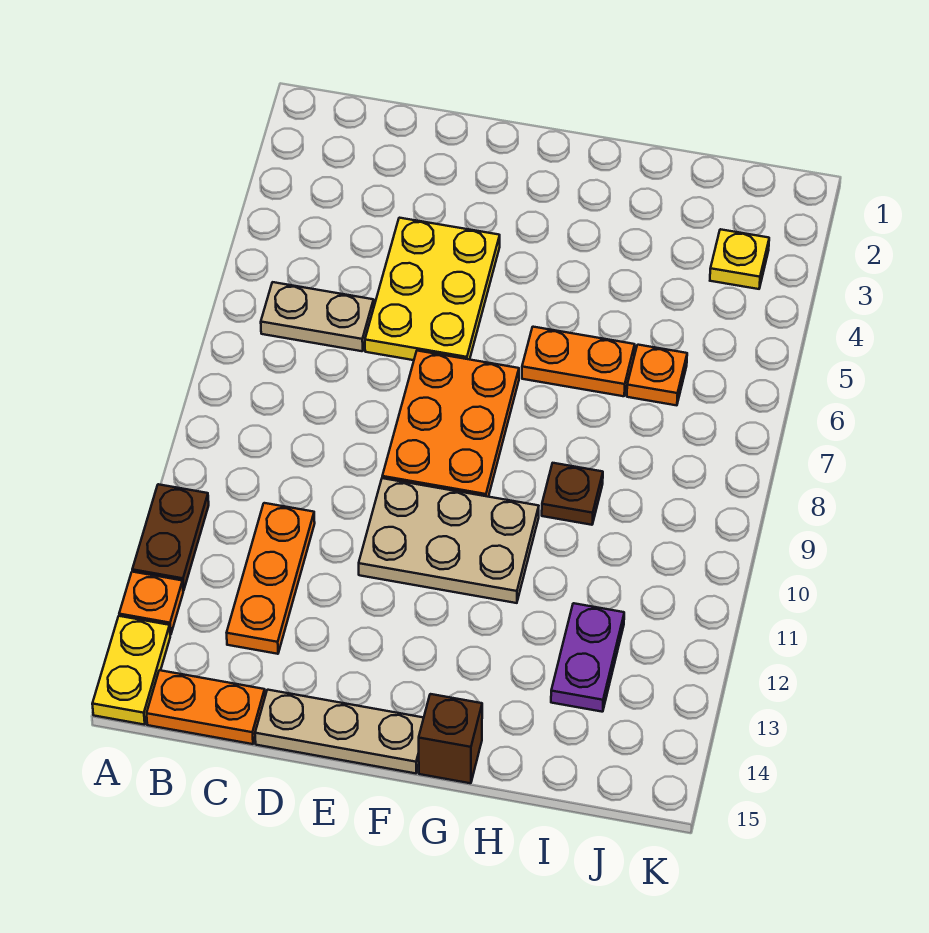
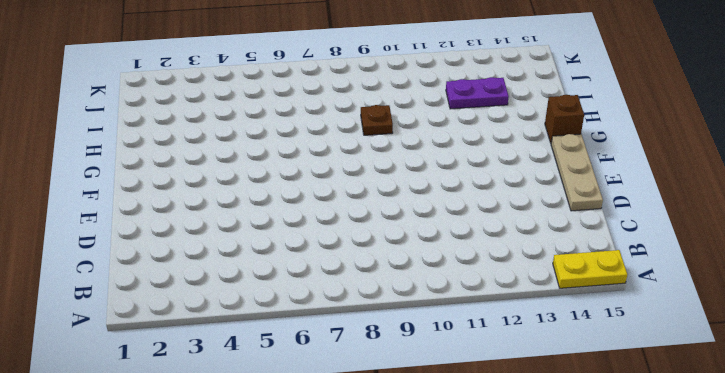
none -> brown 1x2 plate [132,484,209,590]
none -> orange 1x1 plate [119,572,183,635]
none -> tan 1x2 plate [261,282,374,351]

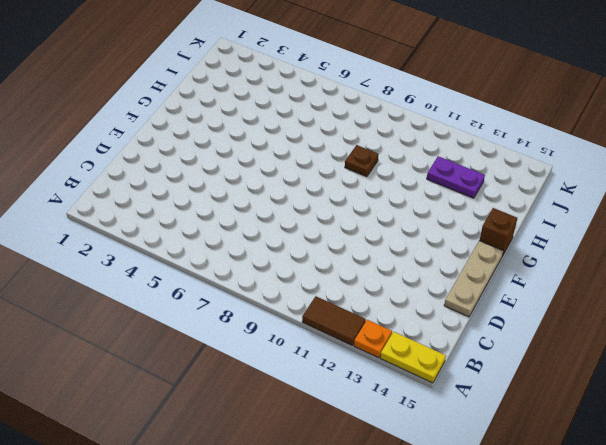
brown 1x2 tile [302,296,366,346] -> brown 1x2 plate [132,484,209,590]
none -> tan 1x2 plate [261,282,374,351]
none -> orange 1x2 plate [147,670,265,744]
none -> orange 1x3 plate [227,503,315,654]

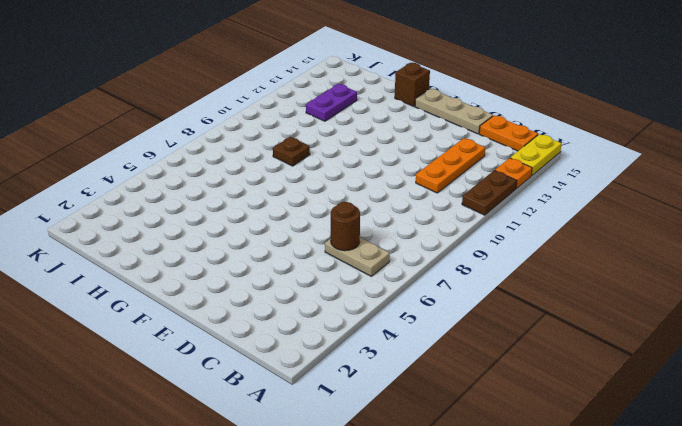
brown 1x1 round brick [331,202,360,251] -> none
none -> yellow 2x3 plate [365,218,500,360]
none -> orange 2x3 plate [382,351,519,497]
none -> tan 2x3 plate [359,478,539,603]

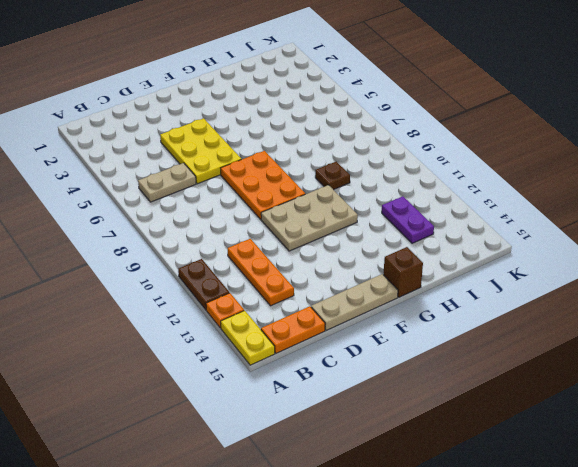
none -> orange 1x2 plate [522,327,635,396]
none -> orange 1x1 plate [627,345,687,405]
none -> yellow 1x1 plate [710,229,769,289]

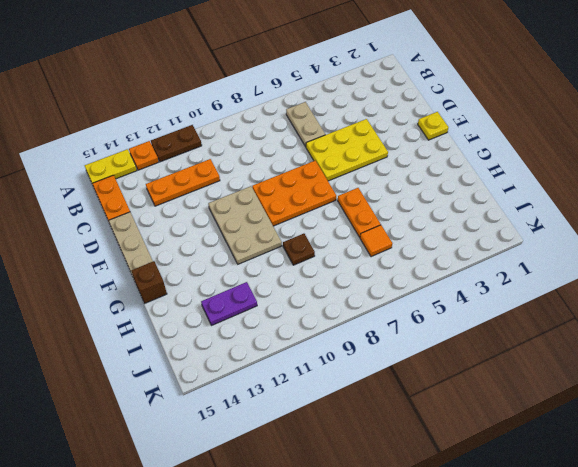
yellow 1x1 plate [418,112,449,140] -> yellow 1x1 plate moved to [710,229,769,289]
orange 1x1 tile [360,225,392,257] -> orange 1x1 plate [627,345,687,405]

